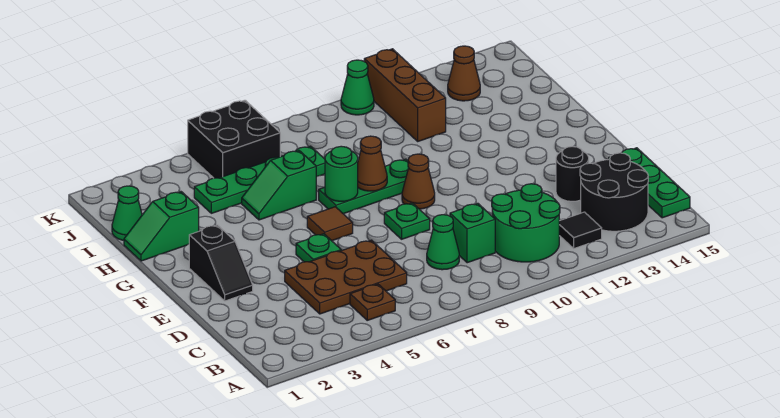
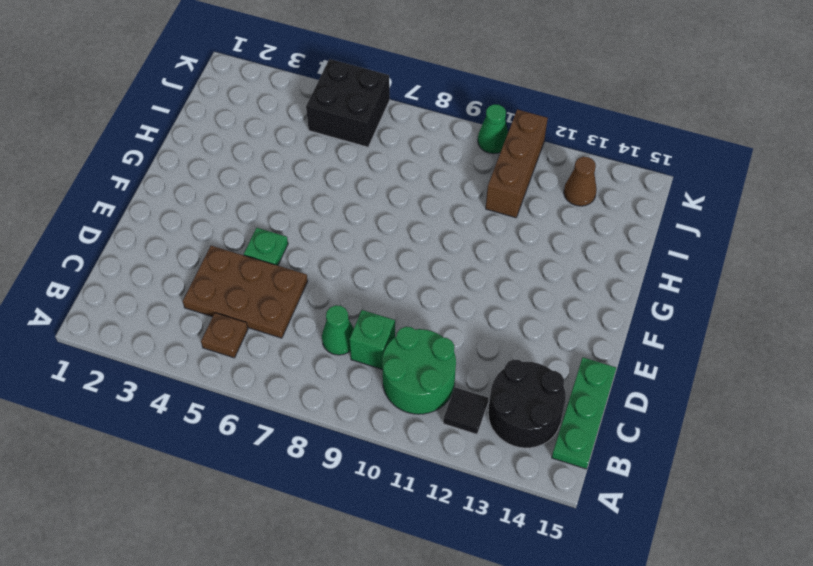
none -> black 1x1 round brick [556,146,589,201]
none -> black 1x2 slope [189,225,253,301]
none -> green 1x1 plate [384,203,430,239]

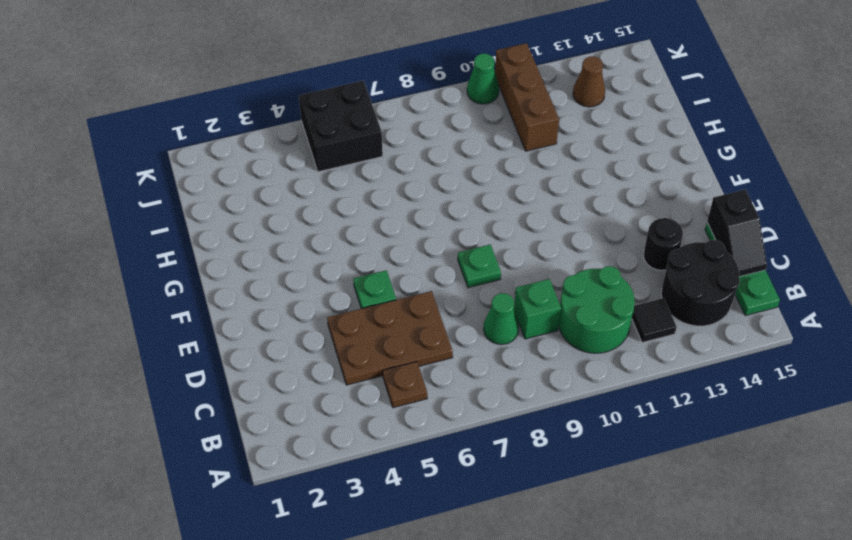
black 1x2 slope [707,189,767,277] -> black 1x2 slope moved to [189,225,253,301]
none -> brown 1x1 tile [307,207,353,241]
none -> brown 1x1 cone [402,154,435,209]
none -> green 1x3 plate [319,159,409,214]

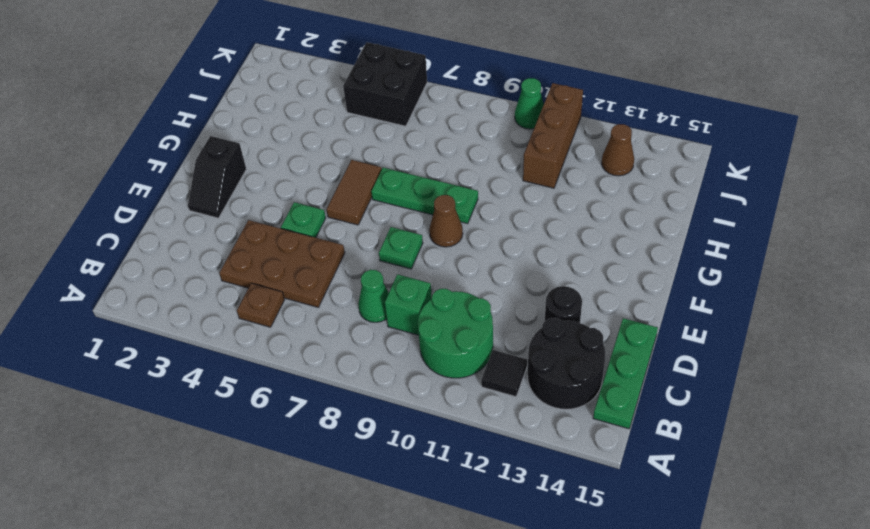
brown 1x2 tile [326,160,382,225] -> brown 1x1 tile [307,207,353,241]
none -> green 1x2 slope [124,192,199,261]
none -> green 1x2 slope [242,151,316,220]
none -> green 1x1 cone [112,186,142,240]

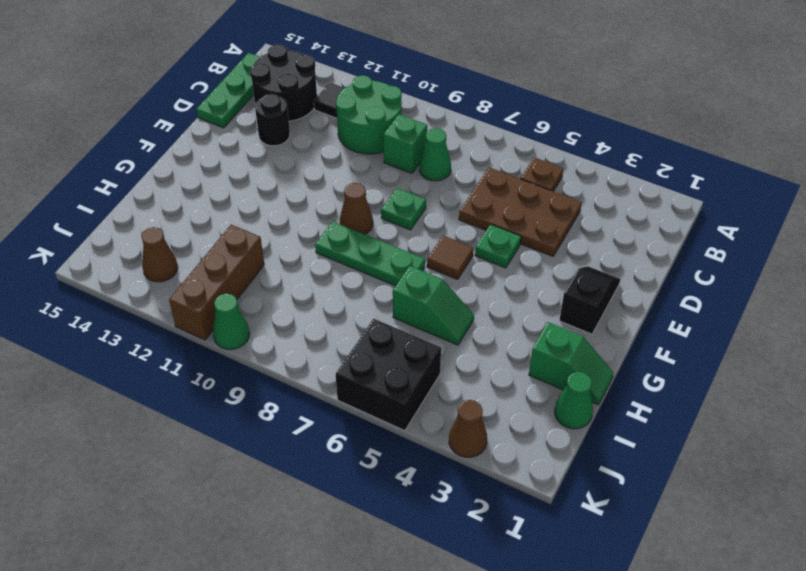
brown 1x1 cone [449,400,487,457] -> brown 1x1 cone moved to [358,136,387,191]
none -> green 1x4 plate [194,146,325,213]
none -> green 1x1 round brick [325,146,358,201]

